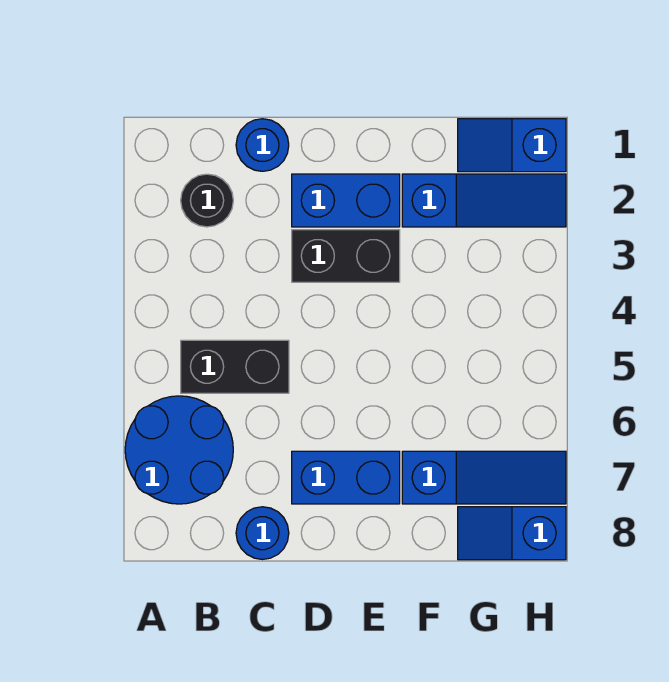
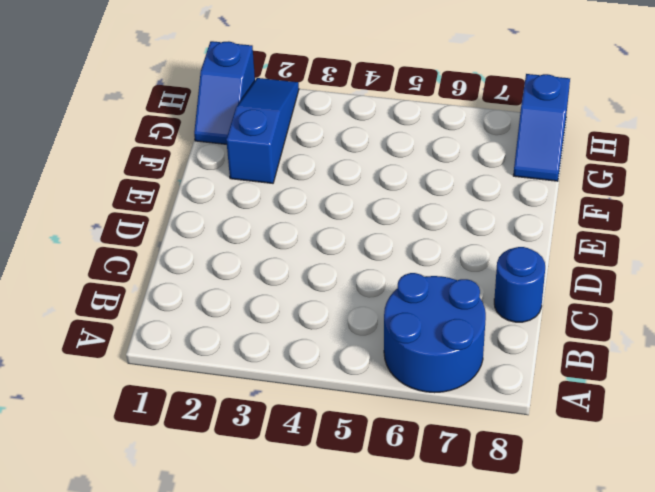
none -> black 1x1 round brick [181,174,233,227]
none -> black 1x2 brick [181,340,289,393]
none -> blue 1x1 round brick [236,119,289,171]

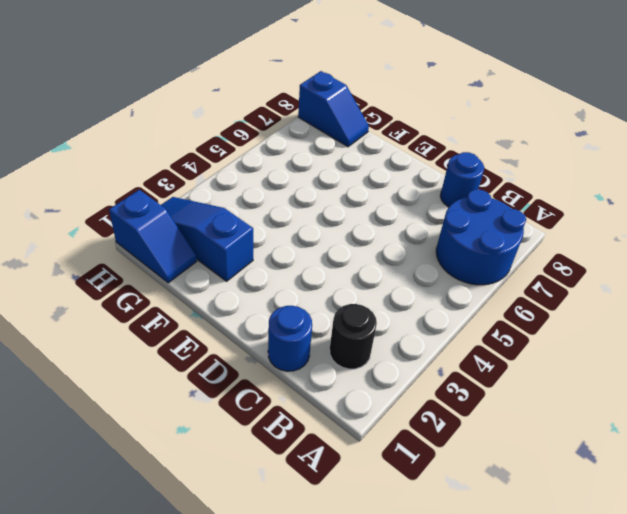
none -> black 1x2 brick [181,340,289,393]
none -> blue 1x2 brick [292,174,400,227]
none -> black 1x2 brick [292,230,400,282]

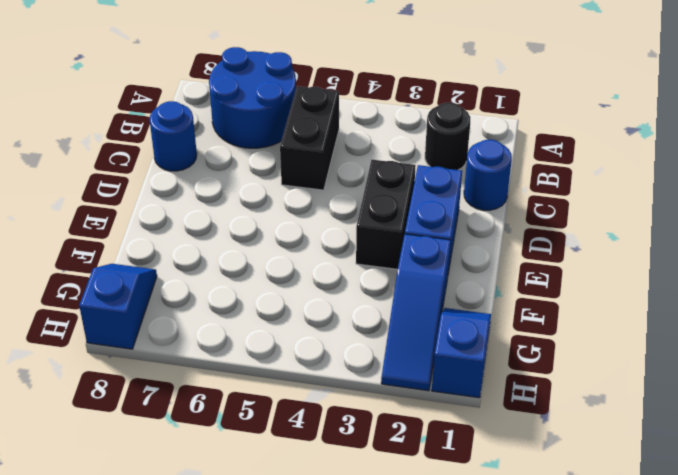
none -> blue 1x2 brick [292,451,400,504]
none -> blue 1x3 slope [402,451,566,504]

